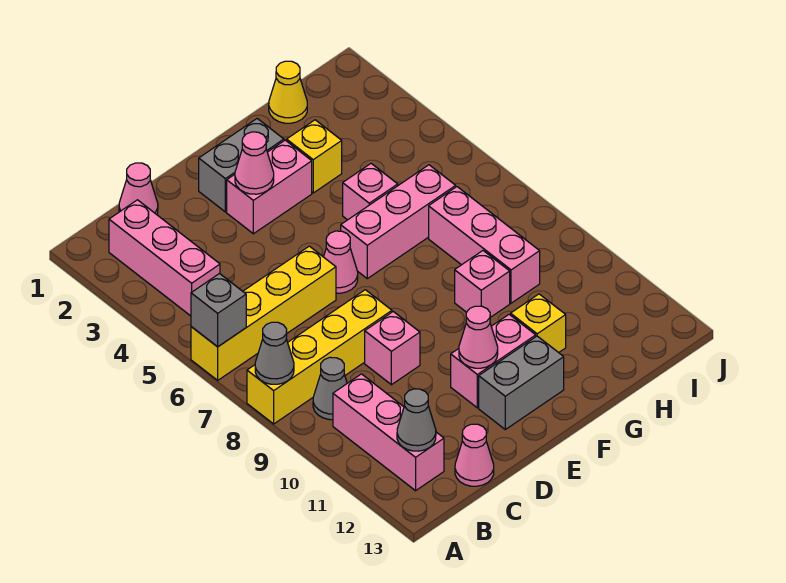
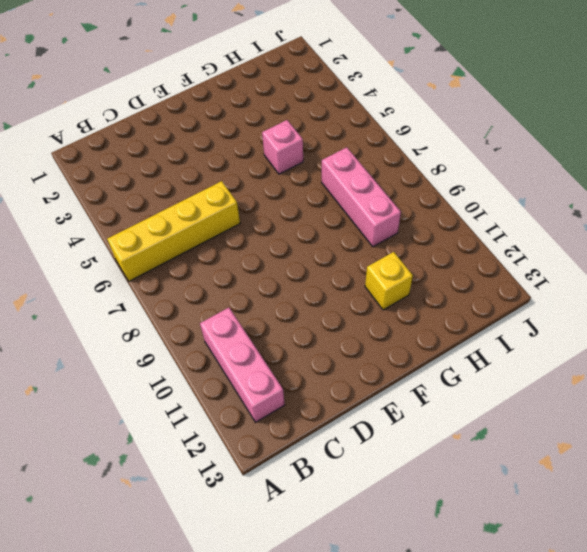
none -> yellow 1x4 brick [247,290,392,424]
none -> pink 1x3 brick [109,200,220,316]
none -> grey 1x1 cone [313,357,347,420]

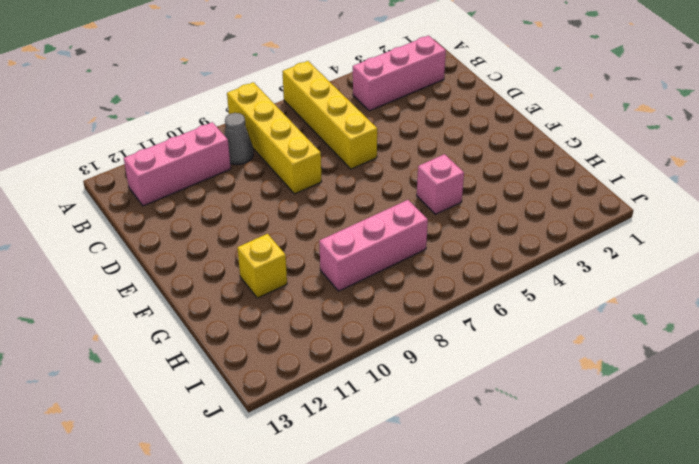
none -> pink 1x1 cone [119,163,158,215]
none -> pink 1x1 cone [455,424,494,486]
none -> pink 1x1 brick [365,312,420,385]

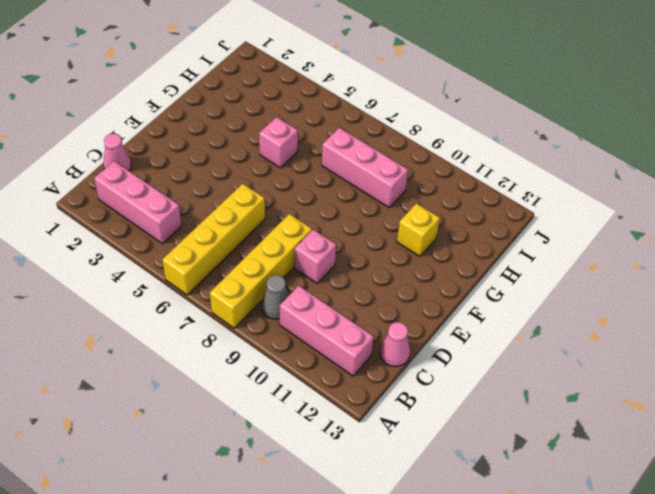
none -> grey 1x2 brick [199,119,284,212]
none -> pink 1x2 brick [227,140,312,234]
none -> pink 1x1 cone [324,231,358,293]

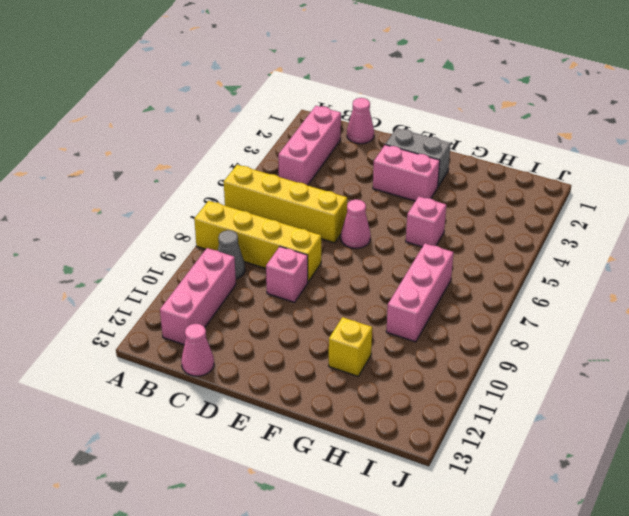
none -> pink 1x2 brick [451,314,536,408]
none -> grey 1x2 brick [479,336,564,429]
none -> pink 1x3 brick [341,165,456,279]

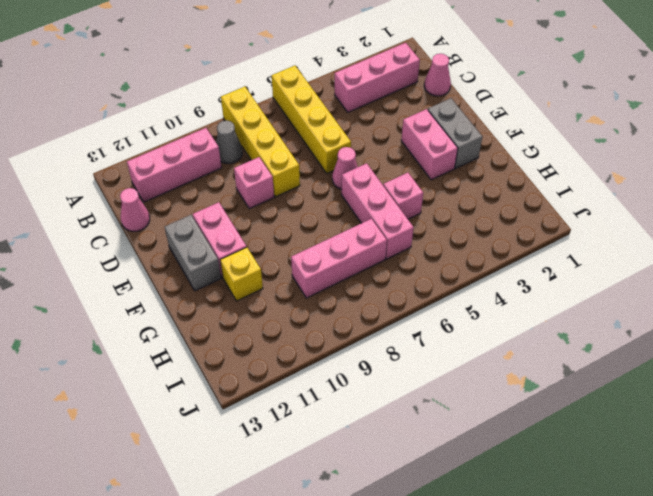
none -> yellow 1x1 brick [287,120,342,193]
none -> pink 1x1 brick [455,251,510,317]
none -> yellow 1x1 cone [269,61,307,123]

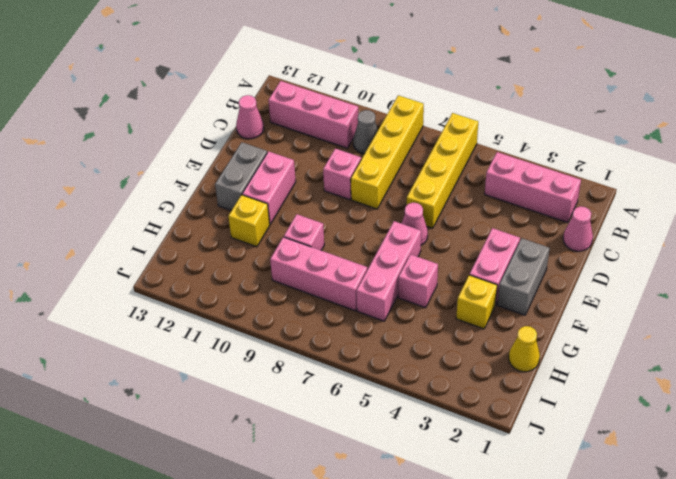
none -> grey 1x1 brick [191,274,246,347]
none -> grey 1x1 cone [255,322,294,384]
none -> grey 1x1 cone [397,389,436,451]

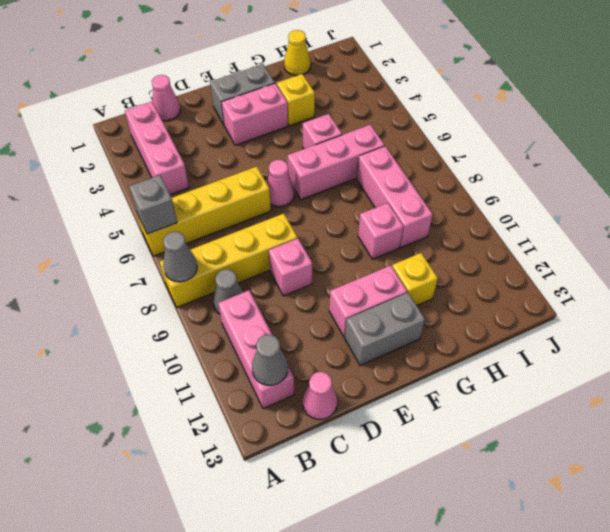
none -> pink 1x1 cone [235,132,274,194]
none -> pink 1x1 cone [459,306,498,368]

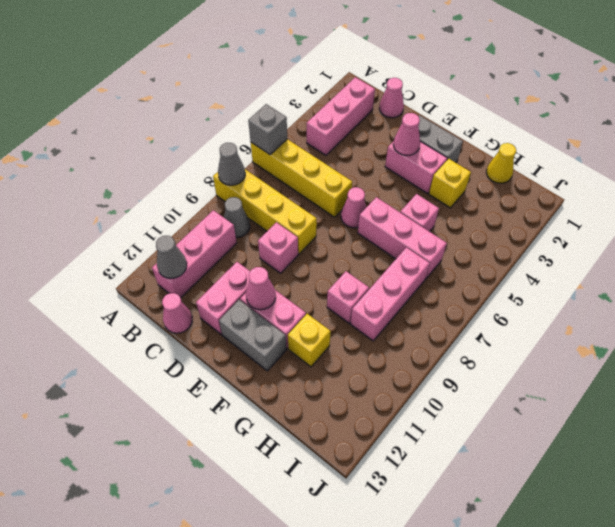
pink 1x2 brick [196,262,250,335] -> none

